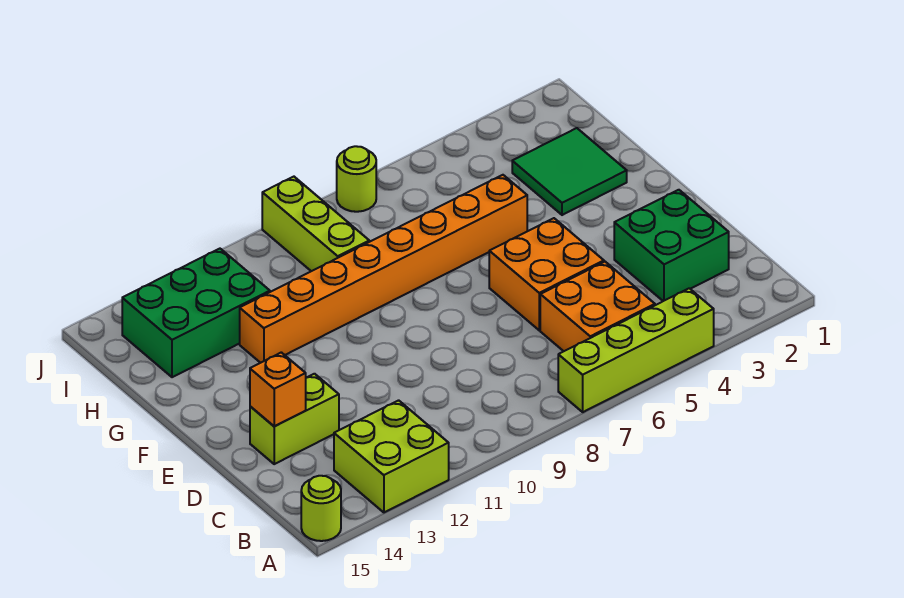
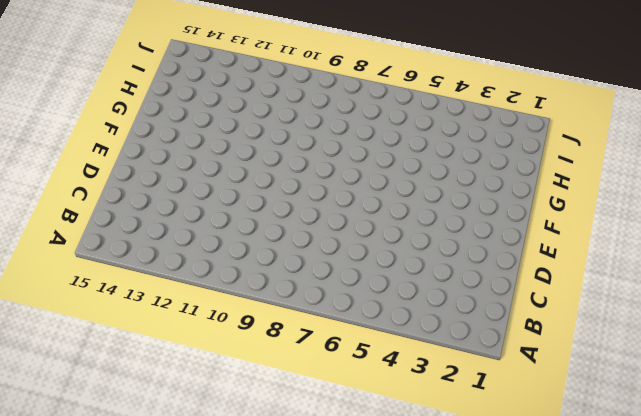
none -> lime 1x4 brick [558,288,714,412]
none -> lime 2x2 brick [334,400,449,512]
none -> lime 1x1 round brick [301,476,341,541]

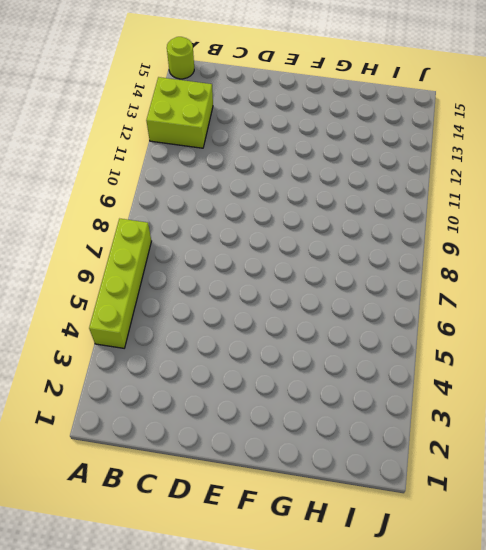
none -> orange 2x2 brick [540,262,655,351]
none -> green 2x2 brick [614,190,729,301]
none -> orange 2x2 brick [489,218,604,330]

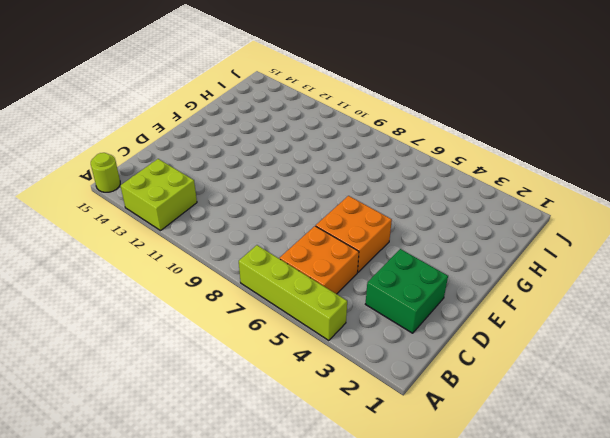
none -> lime 1x2 brick [250,374,339,464]
none -> green 2x2 tile [512,128,627,215]
none -> orange 1x8 brick [240,175,527,363]

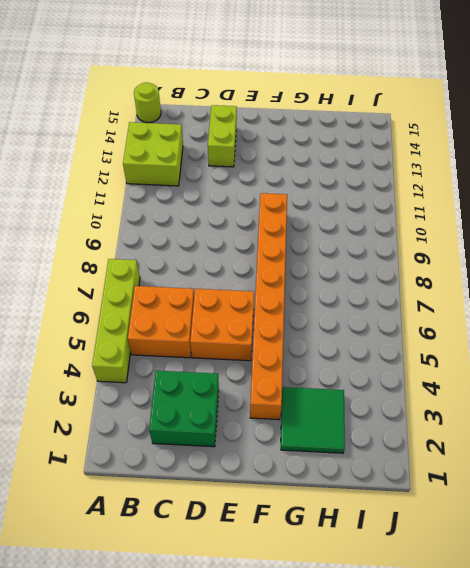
orange 1x8 brick [250,193,287,420] -> orange 1x8 brick moved to [240,175,527,363]
none -> lime 1x3 brick [262,177,369,271]
none -> green 2x3 brick [122,249,270,377]
none -> lime 1x1 round brick [337,146,376,212]

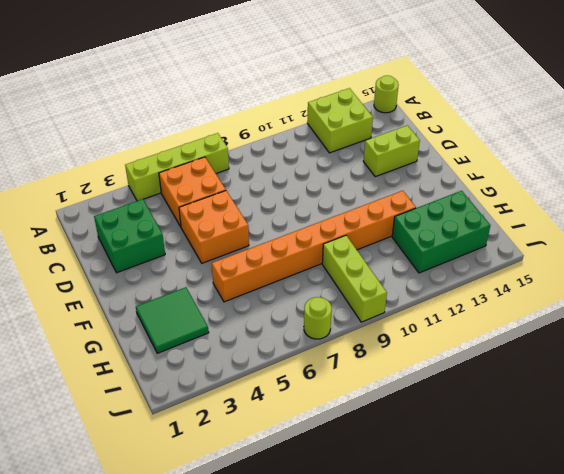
none -> orange 1x1 brick [250,352,306,426]

